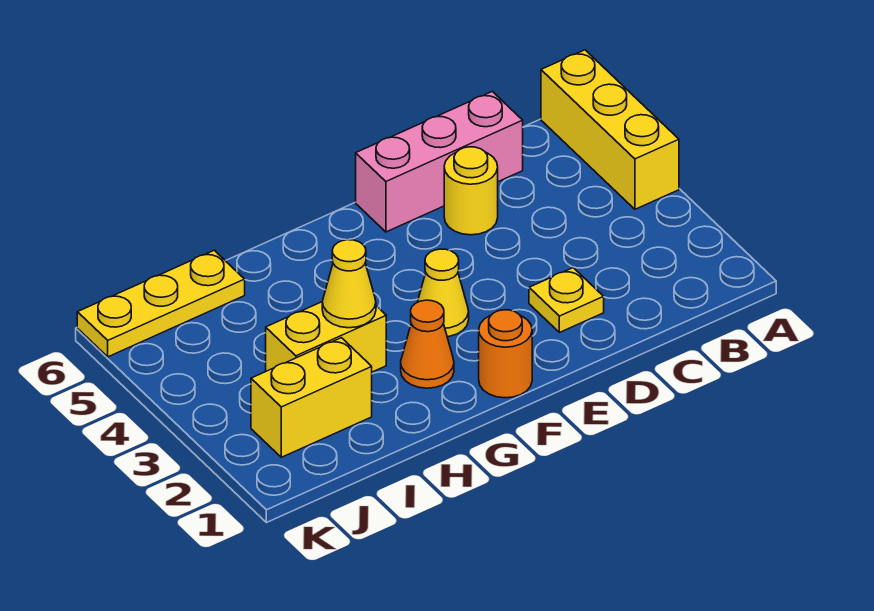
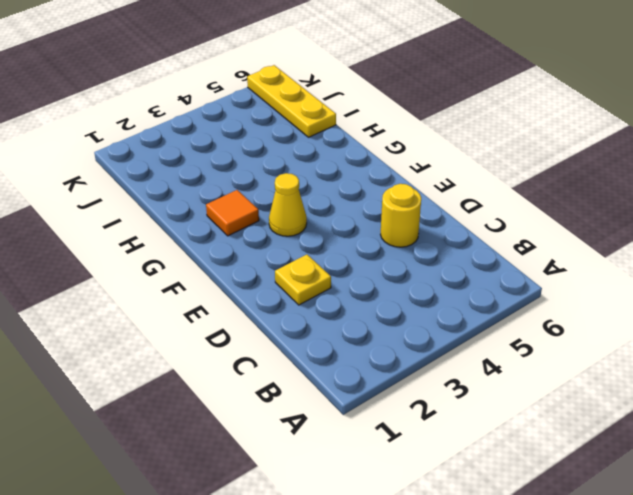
orange 1x1 tile [206,190,259,236] -> orange 1x1 cone [401,300,454,388]
none -> yellow 1x3 brick [541,50,679,209]
none -> pink 1x3 brick [356,91,523,232]

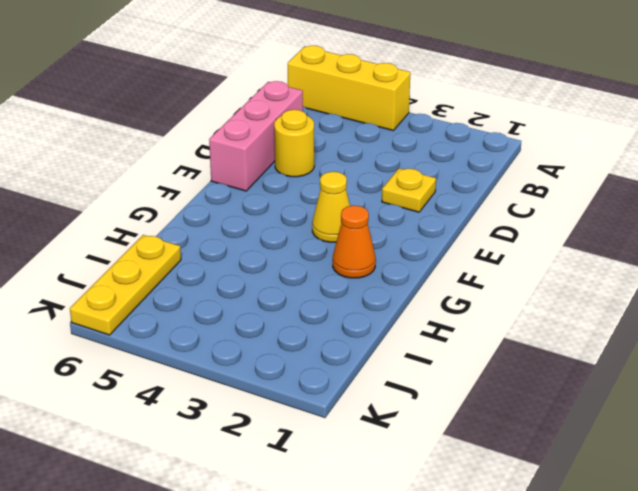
none -> orange 1x1 round brick [479,310,532,398]
none -> yellow 1x2 brick [266,302,386,372]

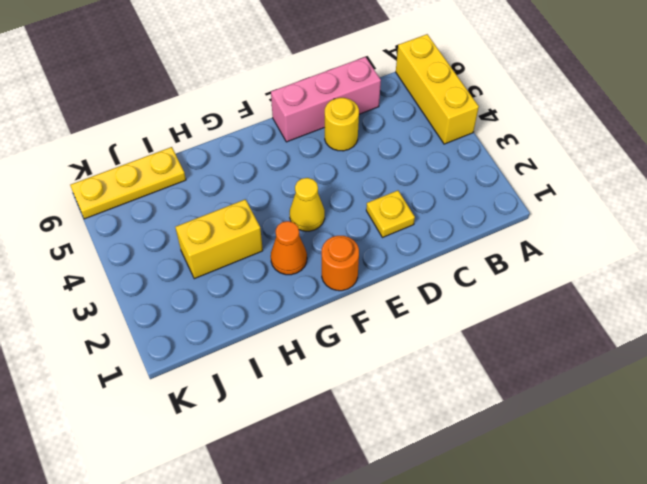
none -> yellow 1x2 brick [251,338,372,457]
none -> yellow 1x1 cone [322,240,376,328]

